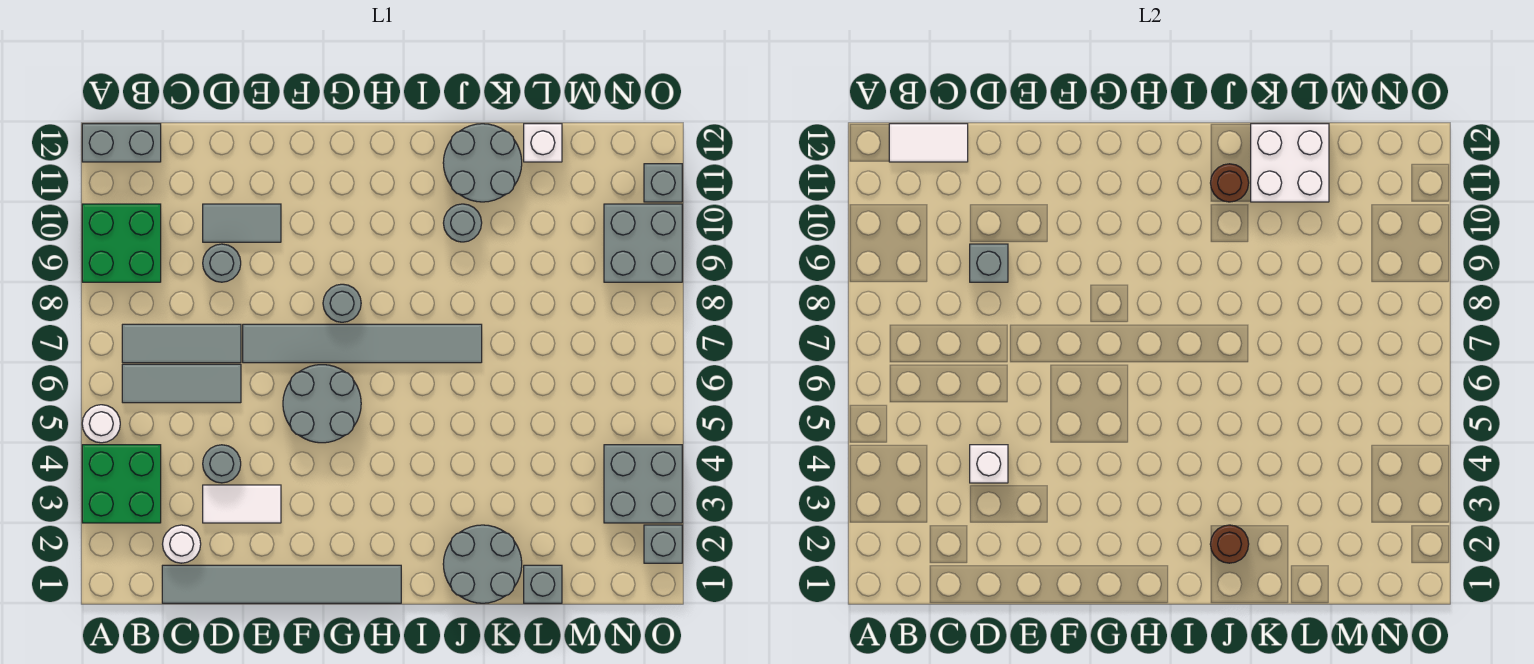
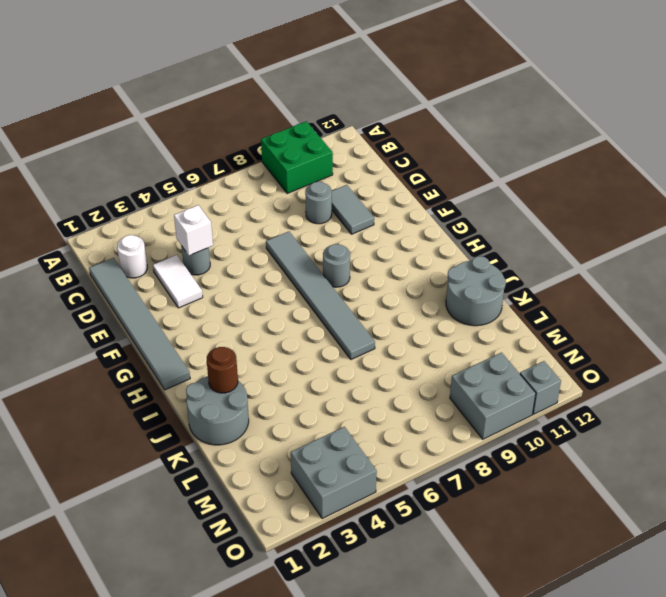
none -> green 2x2 brick [82,445,161,523]
none -> white 1x1 round brick [82,405,120,443]
none -> grey 1x2 brick [82,124,161,162]
none -> grey 1x3 tile [122,364,241,403]

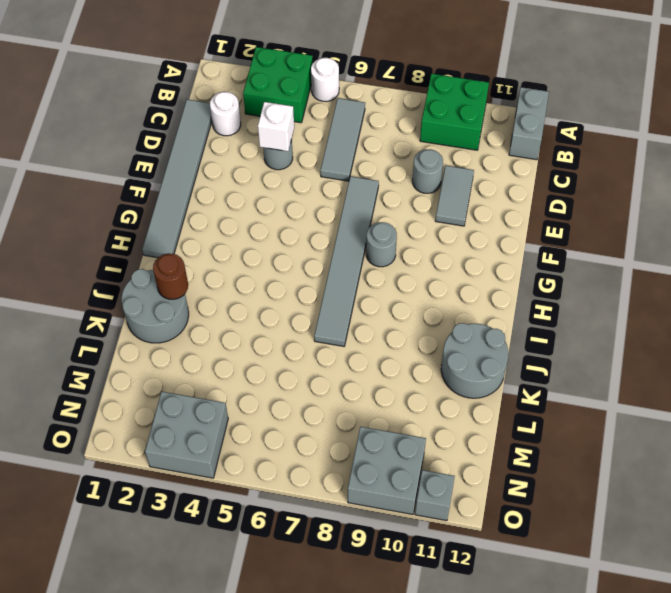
none -> grey 1x3 tile [122,324,241,363]
none -> white 1x2 tile [203,485,281,523]
none -> grey 2x2 round brick [283,365,361,443]
none -> grey 1x1 round brick [444,204,482,242]

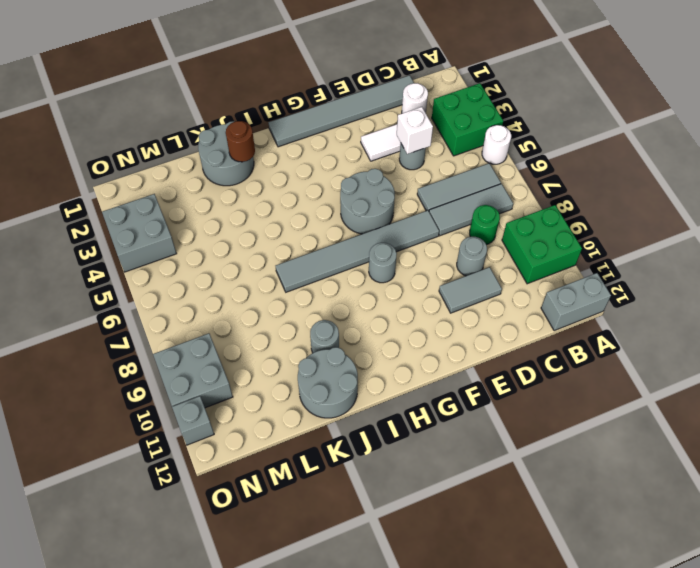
green 1x1 round brick [470,205,500,245] -> none
none -> grey 1x1 brick [524,565,562,603]
none -> white 1x1 brick [524,124,562,162]
none -> grey 1x1 brick [644,525,682,563]
none -> white 1x2 tile [889,124,968,162]

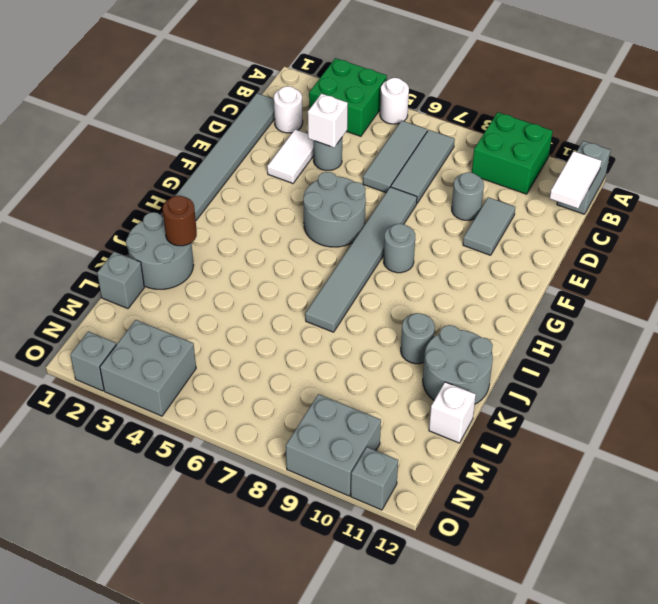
none -> grey 1x1 brick [970,244,1008,282]
none -> brown 1x1 round brick [1211,164,1249,202]
none -> white 2x2 brick [1251,124,1329,202]

